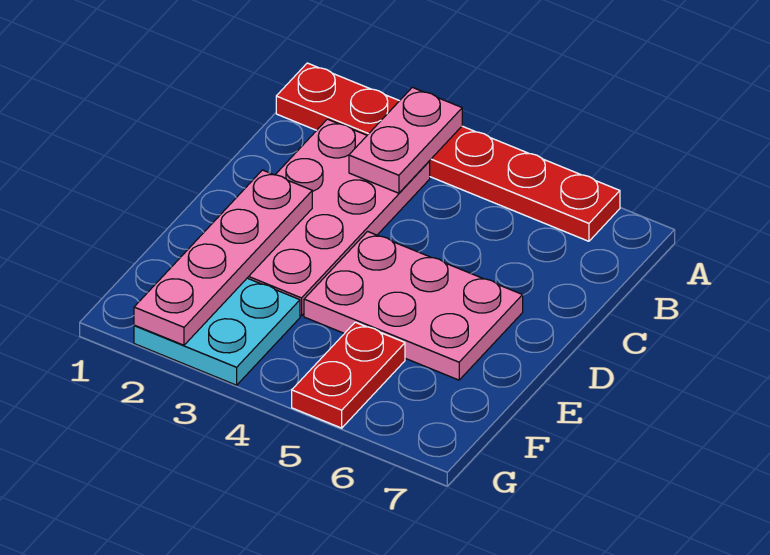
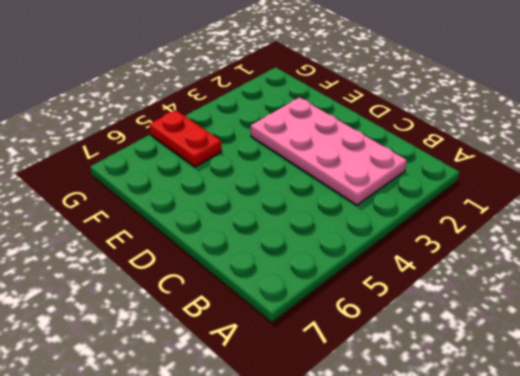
none -> red 1x6 plate [276,63,620,241]
none -> pink 2x3 plate [304,232,523,380]

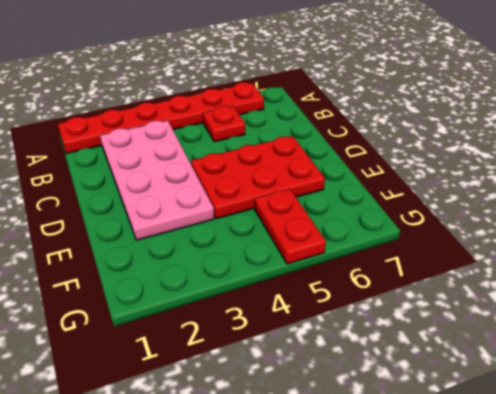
red 1x1 plate [203,106,245,142] -> none
red 2x3 plate [191,136,325,219] -> pink 2x3 plate [304,232,523,380]
none -> cyan 2x2 plate [134,278,300,385]
none -> pink 1x2 plate [349,87,462,193]

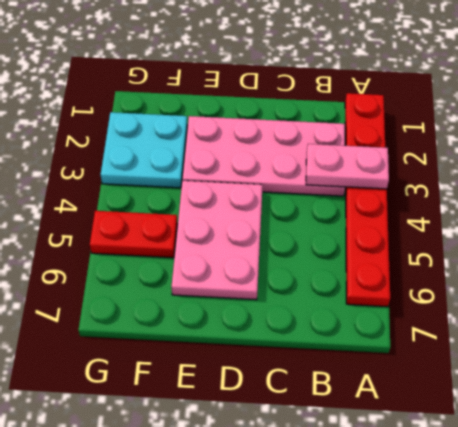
none -> pink 1x4 plate [134,170,312,345]

